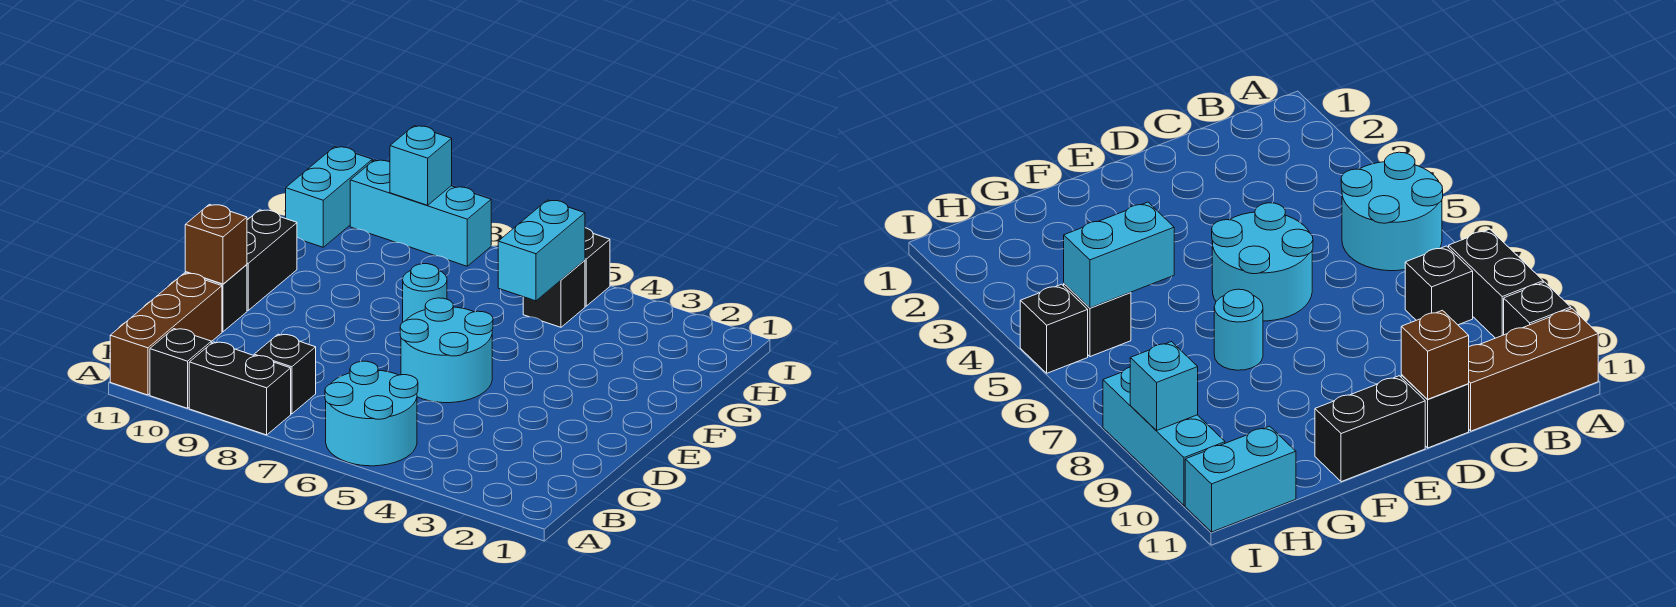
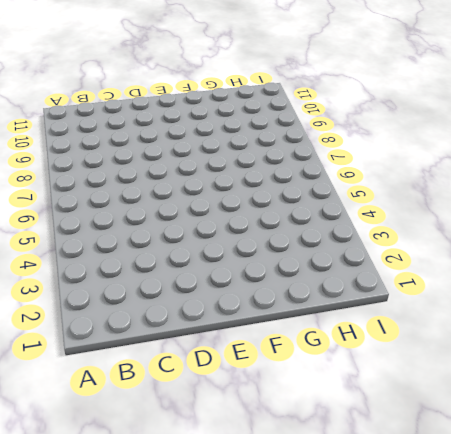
none -> cyan 2x2 round brick [325,361,418,466]
none -> black 1x2 brick [189,342,291,435]
none -> black 1x1 brick [150,329,211,408]

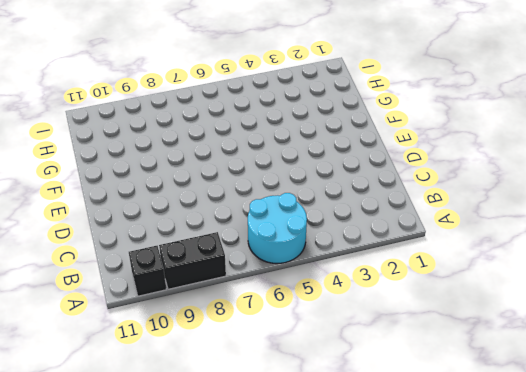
none -> brown 1x3 brick [110,273,222,395]
none -> black 1x1 brick [254,334,316,414]
none -> cyan 2x2 round brick [400,298,493,403]

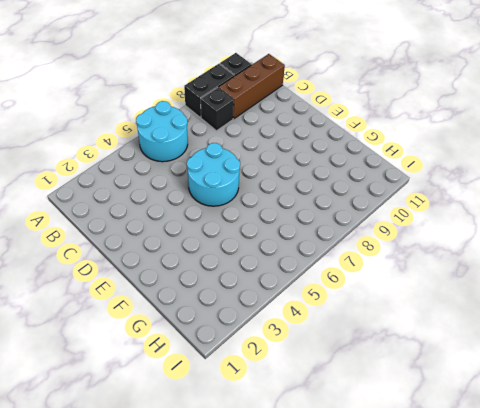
brown 1x3 brick [219,54,285,119] -> brown 1x3 brick turned to [110,273,222,395]
none -> black 1x1 brick [185,265,247,332]
none -> black 1x2 brick [247,210,297,311]
none -> cyan 1x1 round brick [403,264,447,322]

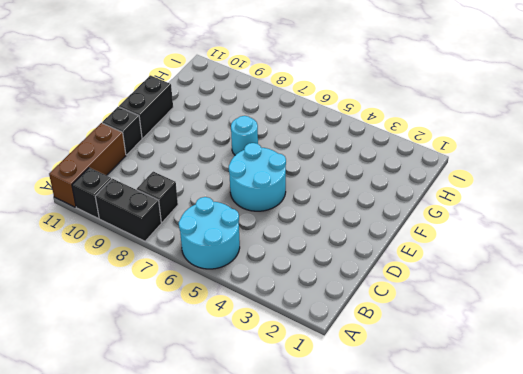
none -> black 1x1 brick [523,260,585,327]
none -> cyan 1x2 brick [286,147,372,247]
none -> black 1x1 brick [585,228,610,306]

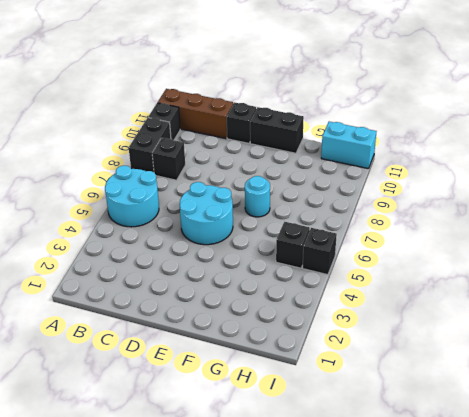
none -> cyan 1x3 brick [350,160,491,266]
none -> brown 1x1 brick [185,204,247,284]
none -> cyan 1x2 brick [498,200,585,301]

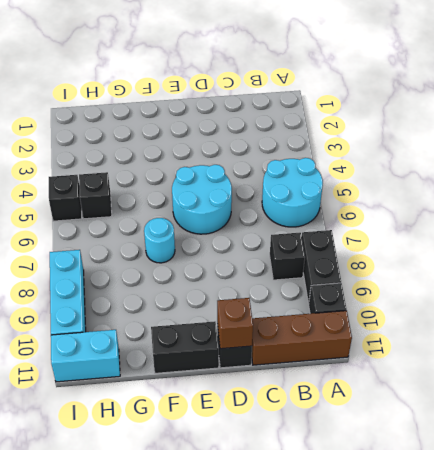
none -> cyan 1x2 brick [498,200,585,301]
none -> cyan 1x1 brick [390,126,452,205]

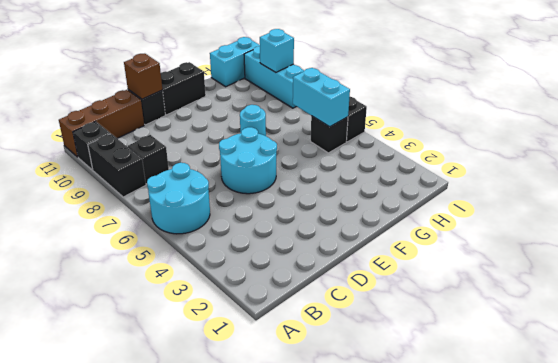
cyan 1x2 brick [293,68,350,127] -> cyan 1x2 brick turned to [498,200,585,301]

